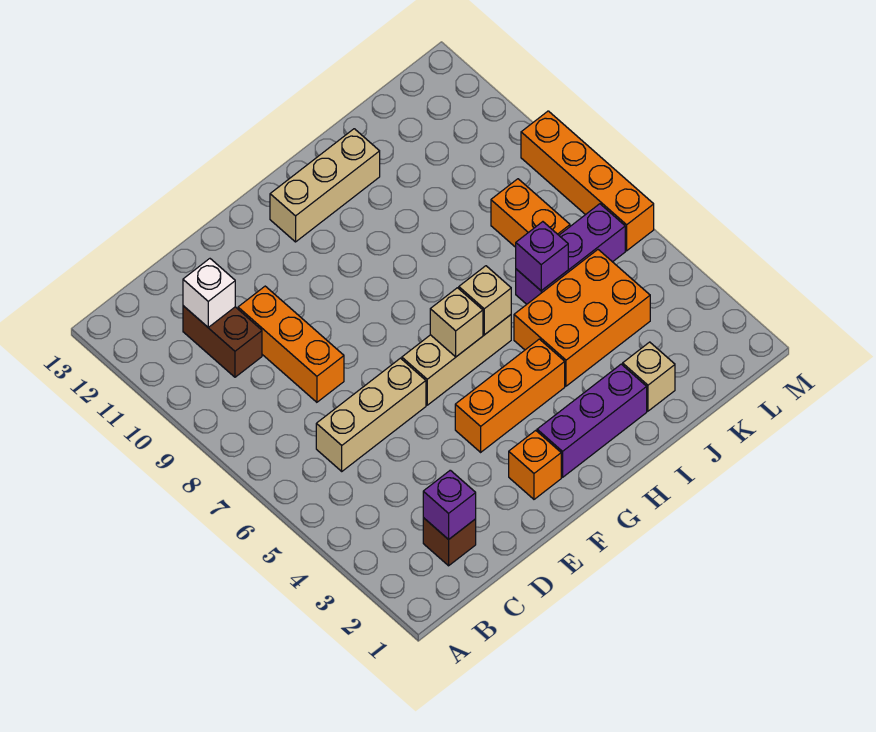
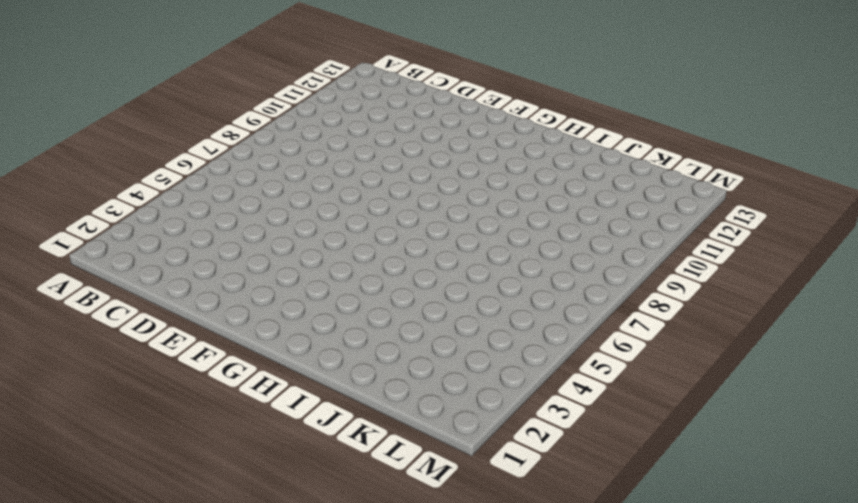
none -> brown 1x1 brick [423,518,476,566]
none -> tan 1x3 brick [316,358,426,471]
none -> brown 1x2 brick [183,306,262,377]

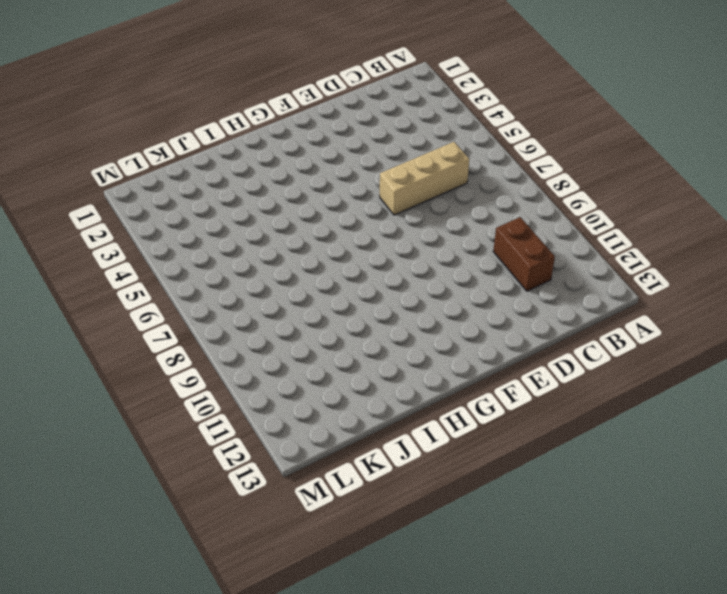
none -> brown 1x1 brick [423,518,476,566]
none -> orange 1x3 brick [238,286,344,402]
none -> orange 1x1 brick [509,430,561,499]

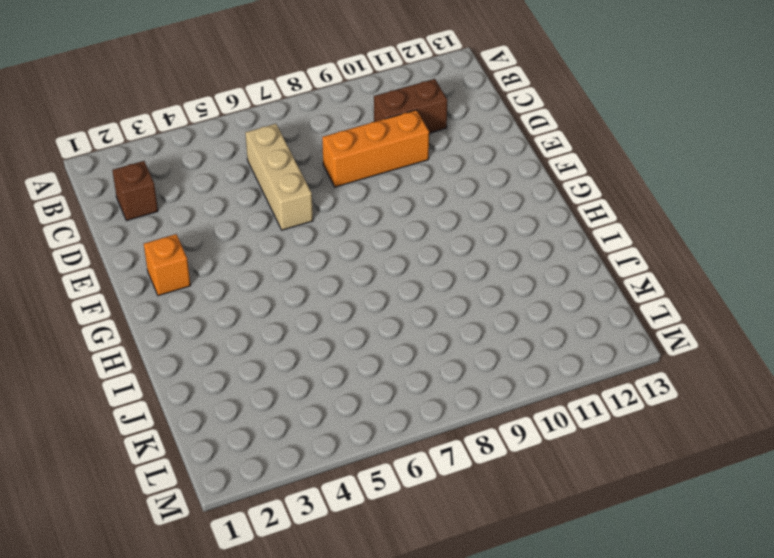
none -> orange 1x3 brick [455,339,565,452]
none -> tan 1x3 brick [402,315,511,405]
none -> purple 1x3 brick [537,364,647,477]

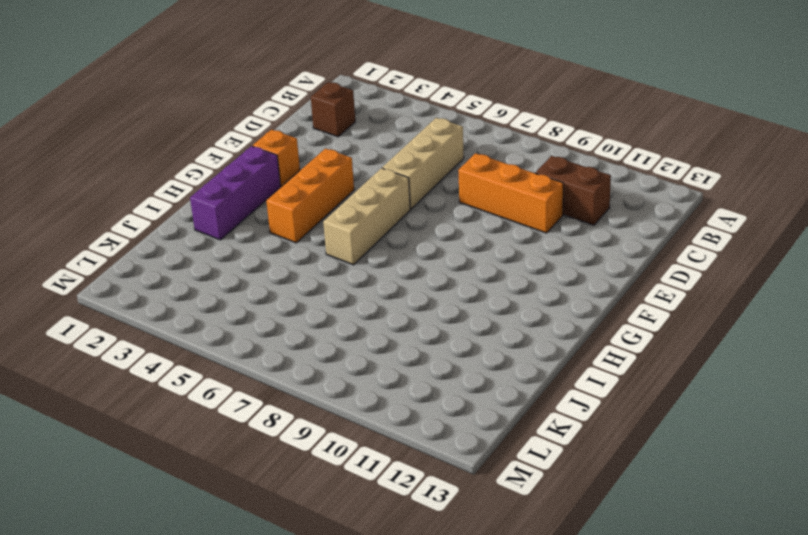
none -> tan 1x3 brick [270,129,380,242]
none -> orange 2x3 brick [514,250,650,386]
none -> tan 1x1 brick [623,342,675,411]

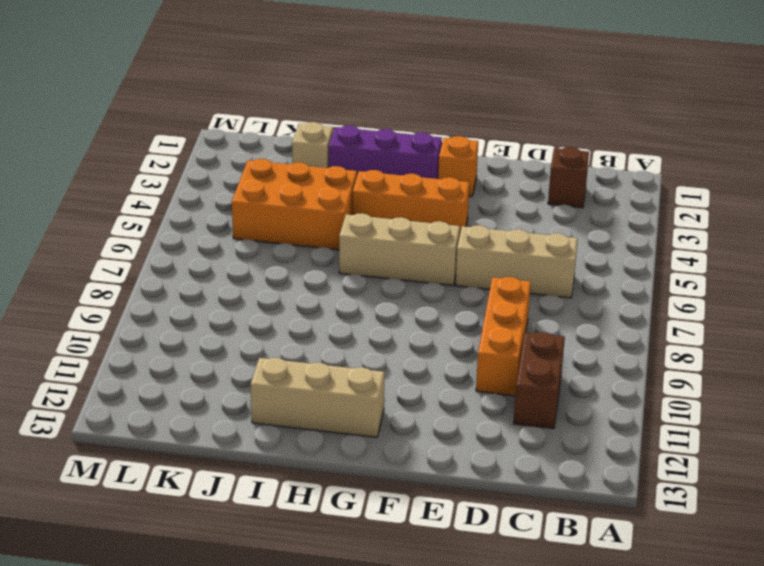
none -> purple 1x3 brick [516,204,625,304]
none -> orange 1x2 brick [491,179,570,247]
none -> orange 1x4 brick [521,111,654,251]

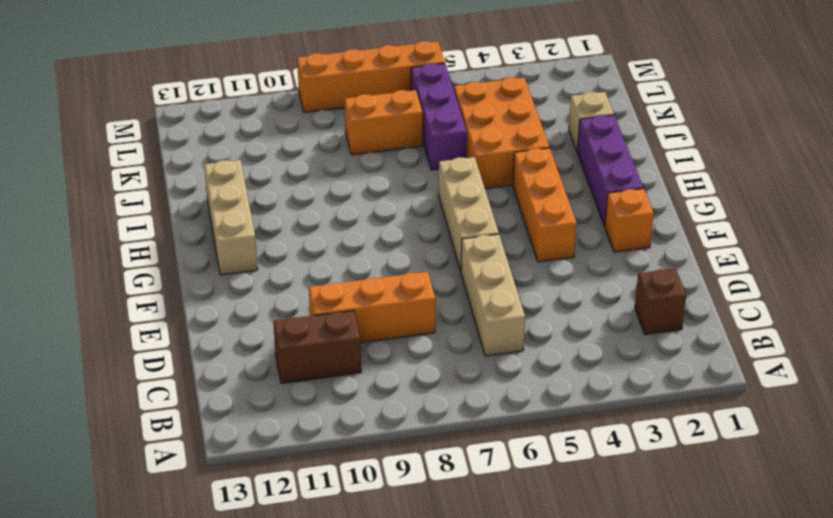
none -> purple 1x1 brick [423,470,476,540]
none -> white 1x1 brick [183,259,235,328]
none -> tan 1x1 brick [430,288,483,357]

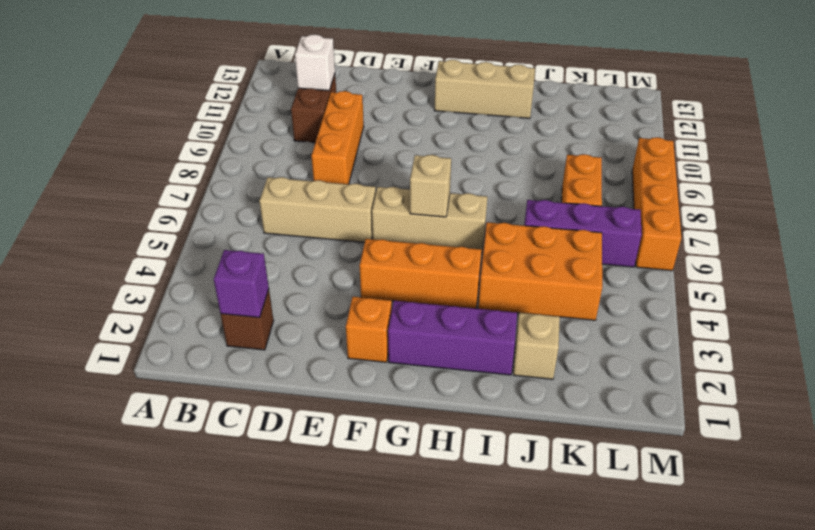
none -> tan 1x1 brick [459,266,511,335]
none -> purple 1x1 brick [516,222,568,291]

